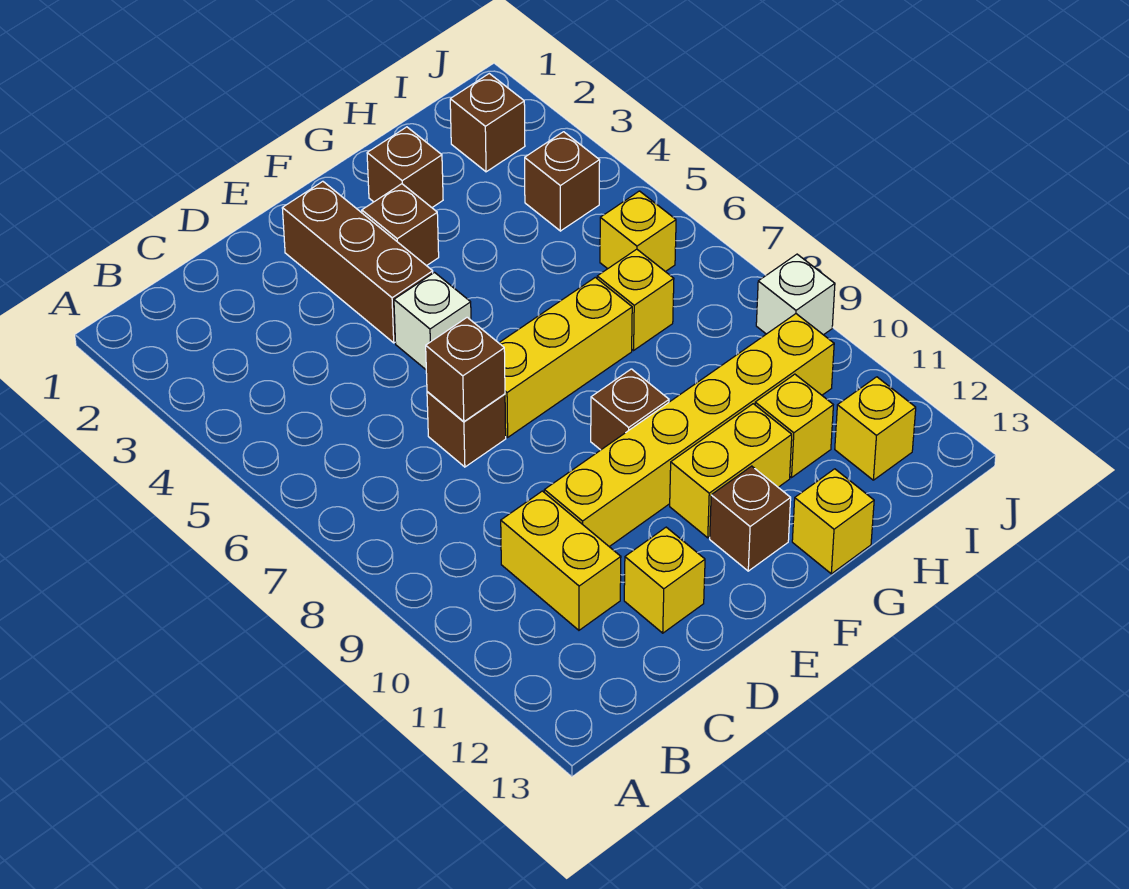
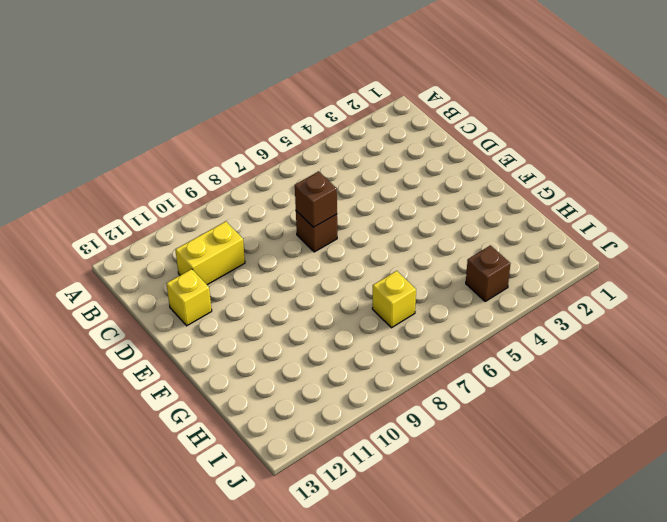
none -> yellow 1x6 brick [544,314,834,547]
none -> brown 1x3 brick [282,181,433,343]
none -> white 1x1 brick [394,273,471,369]

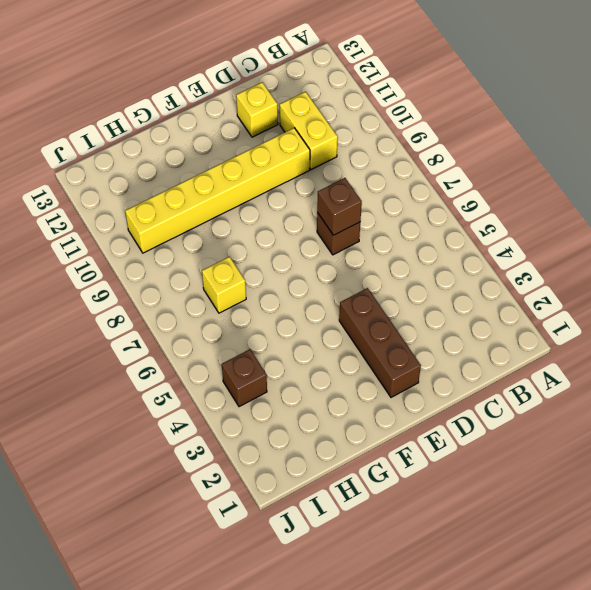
none -> white 1x1 brick [394,273,471,369]
none -> yellow 1x3 brick [499,277,632,437]
none -> brown 1x1 brick [362,184,439,266]

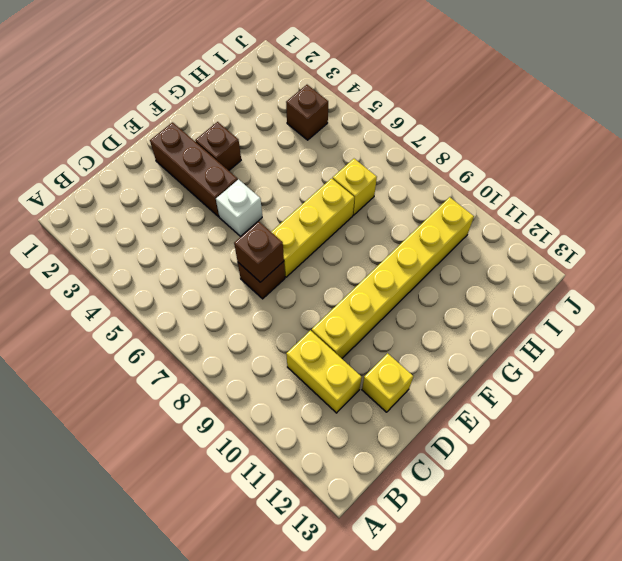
none -> brown 1x1 brick [591,369,669,450]
none -> yellow 1x2 brick [670,404,792,538]
none -> brown 1x1 brick [710,466,791,571]

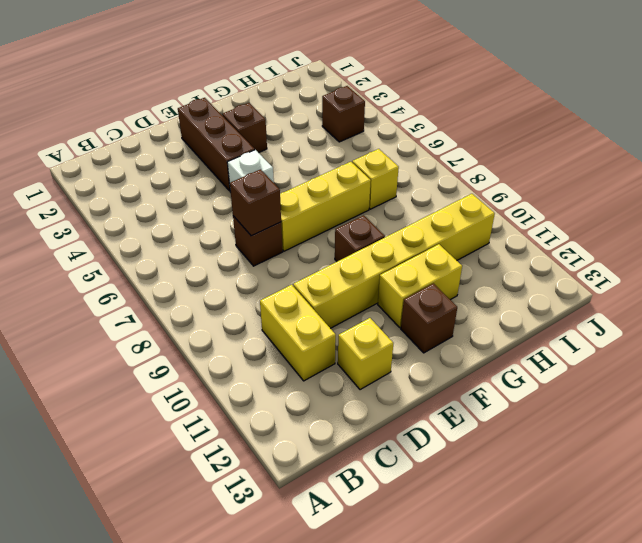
none -> brown 1x1 brick [367,127,443,207]
none -> yellow 1x1 brick [792,469,874,574]
none -> yellow 1x1 brick [755,374,833,478]

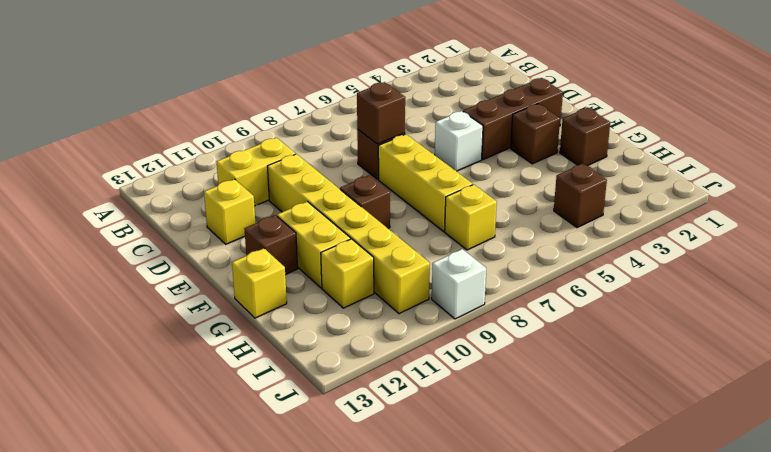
none -> brown 1x1 brick [450,74,525,172]
none -> yellow 1x1 brick [600,191,676,272]
none -> yellow 1x1 brick [835,377,916,480]

